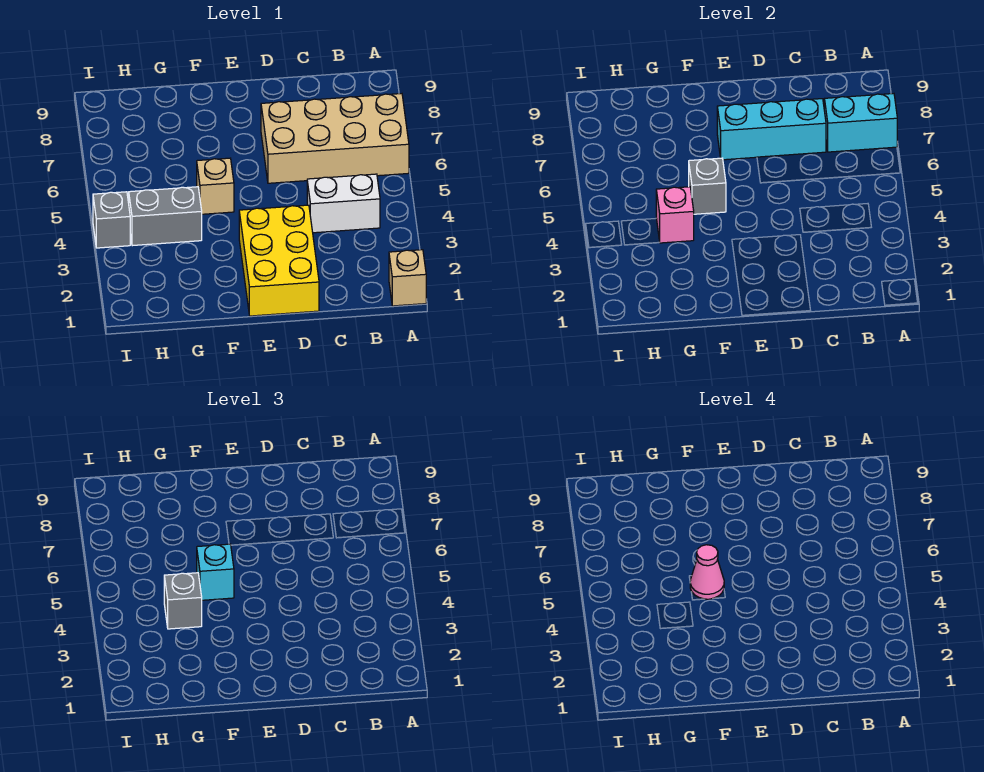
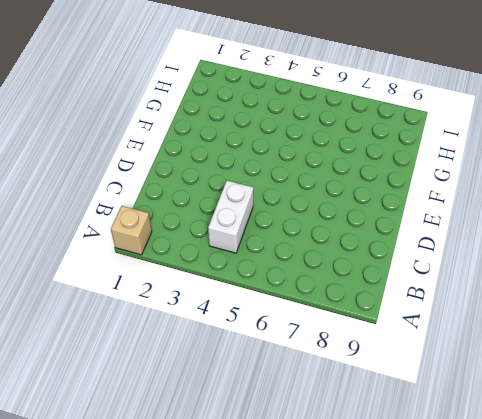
none -> tan 2x4 brick [261,94,409,183]
none -> yellow 2x3 brick [239,205,319,316]
none -> tan 1x1 brick [197,158,234,214]

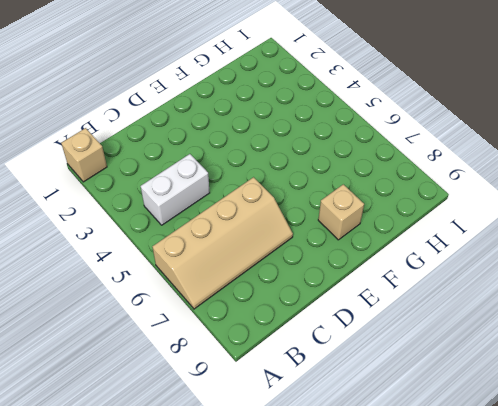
tan 2x4 slope [152,177,293,309] -> tan 2x4 brick [261,94,409,183]
tan 1x1 brick [318,184,364,240] -> tan 1x1 brick moved to [197,158,234,214]
none -> yellow 2x3 brick [239,205,319,316]
none -> grey 1x2 brick [129,187,202,246]
none -> grey 1x1 brick [93,192,130,248]

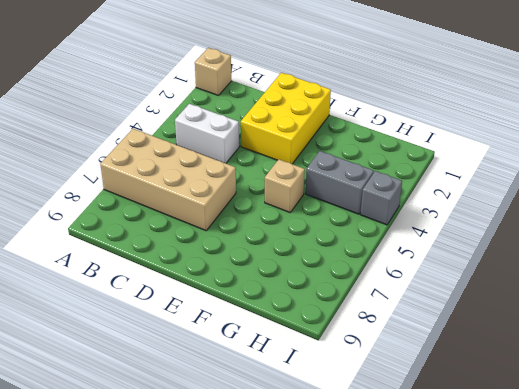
none -> cyan 1x2 brick [824,94,897,152]
none -> cyan 1x3 brick [717,99,826,160]
none -> grey 1x1 brick [689,158,726,214]

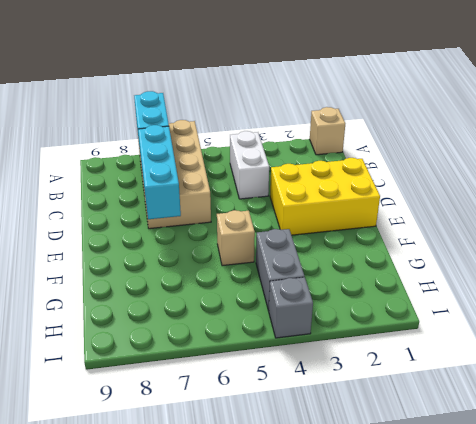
none -> grey 1x1 brick [689,158,726,214]
none -> pink 1x1 brick [656,187,694,243]
none -> cyan 1x1 brick [197,544,234,600]

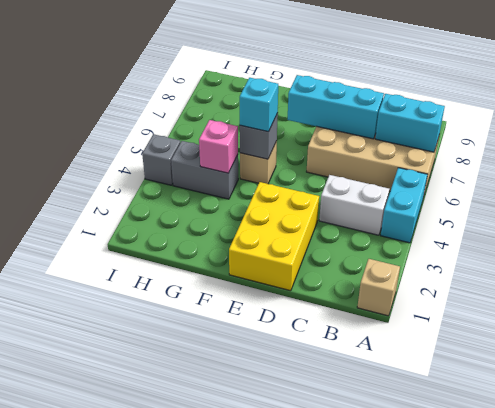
cyan 1x2 brick [381,168,428,243] -> none
none -> grey 1x1 brick [164,573,202,629]
none -> pink 1x1 cone [690,545,724,599]

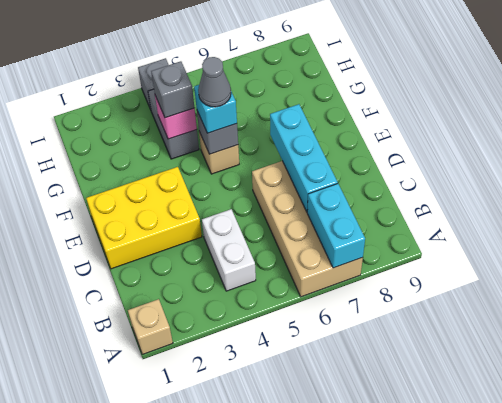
grey 1x1 cone [198,57,231,107] -> pink 1x1 cone [690,545,724,599]

